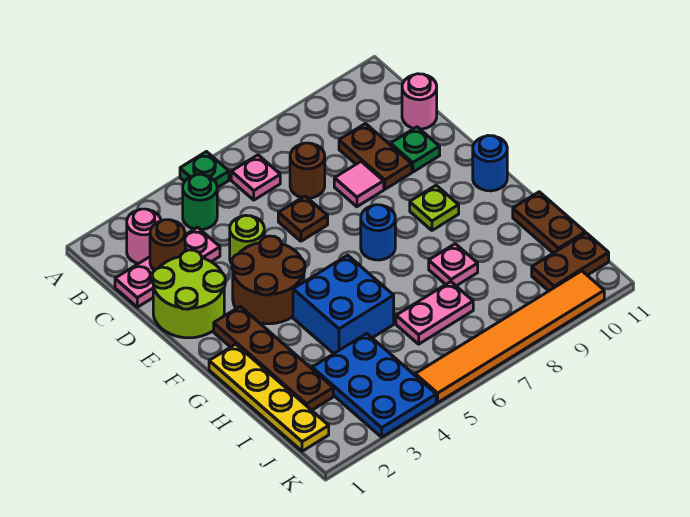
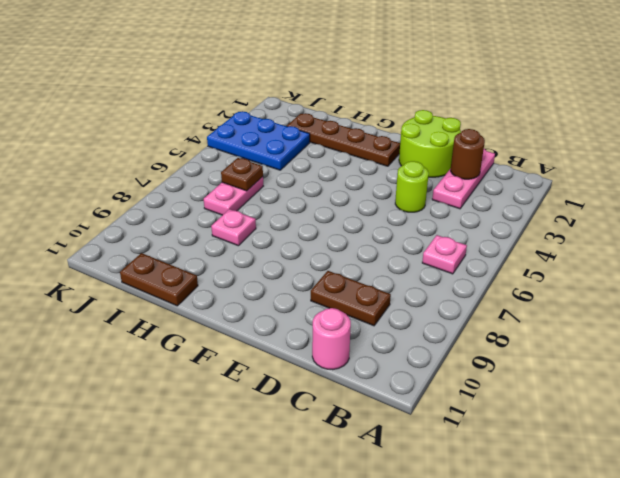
brown 1x1 plate [221,158,263,191] -> brown 1x1 plate moved to [278,196,328,241]
none -> green 1x1 plate [180,152,229,188]
none -> pink 1x1 round brick [127,209,161,264]
none -> green 1x1 round brick [183,174,217,230]

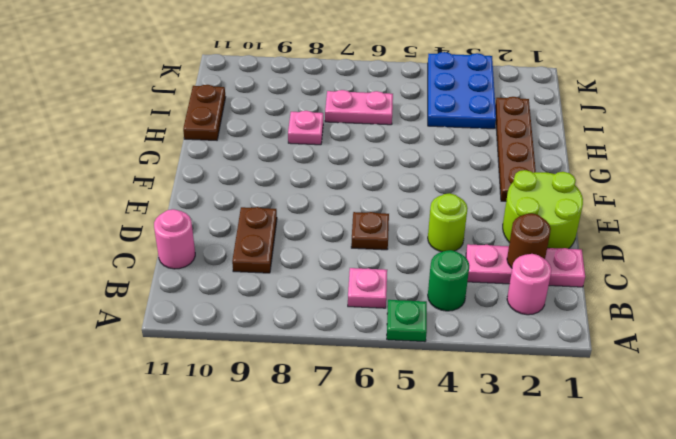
none -> brown 1x1 round brick [290,143,325,198]
none -> pink 1x1 tile [334,162,384,207]
none -> green 1x1 plate [390,127,440,172]

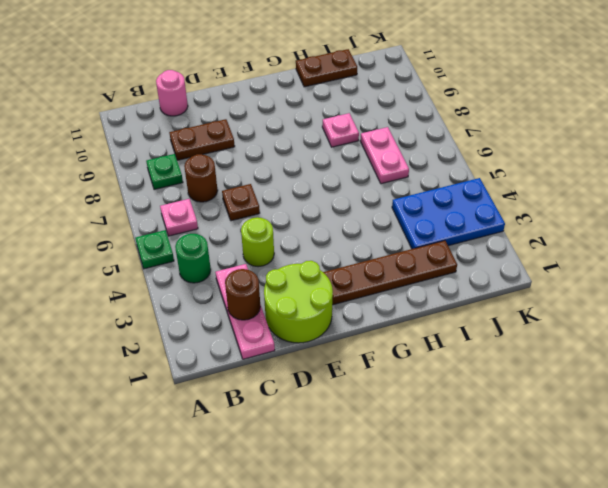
green 1x1 plate [146,154,183,190] -> green 1x1 plate moved to [390,127,440,172]
none -> pink 1x1 round brick [127,209,161,264]
none -> pink 1x1 tile [334,162,384,207]
none -> brown 2x2 round brick [232,236,305,324]

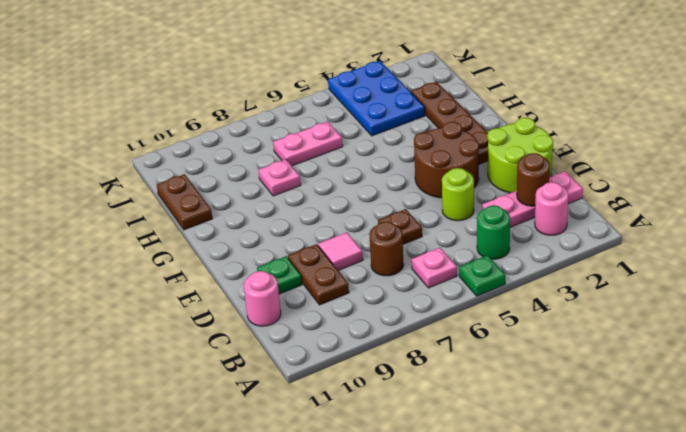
none -> blue 1x1 round brick [361,205,395,260]
none -> lime 1x1 plate [410,185,459,230]
none -> blue 1x1 round brick [473,136,507,191]

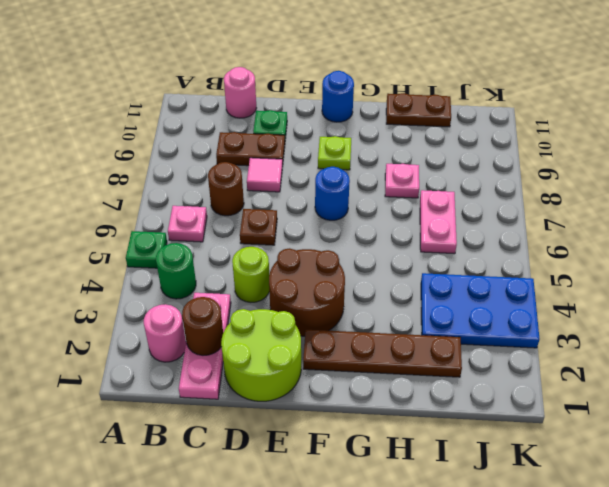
none -> yellow 1x4 plate [209,344,329,451]
none -> blue 2x2 brick [293,255,394,354]
none -> brown 1x2 plate [532,233,609,291]

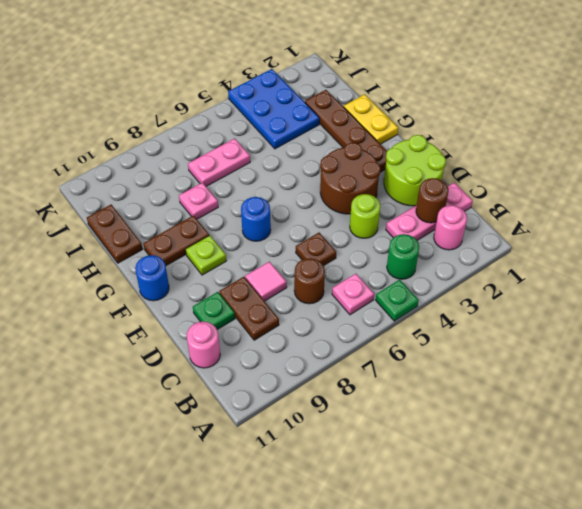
yellow 1x2 plate [344,94,398,144] -> yellow 1x4 plate [209,344,329,451]
brown 1x2 plate [143,216,209,266] -> brown 1x2 plate moved to [532,233,609,291]
none -> blue 2x2 brick [293,255,394,354]
none -> orange 1x6 tile [415,271,604,402]

